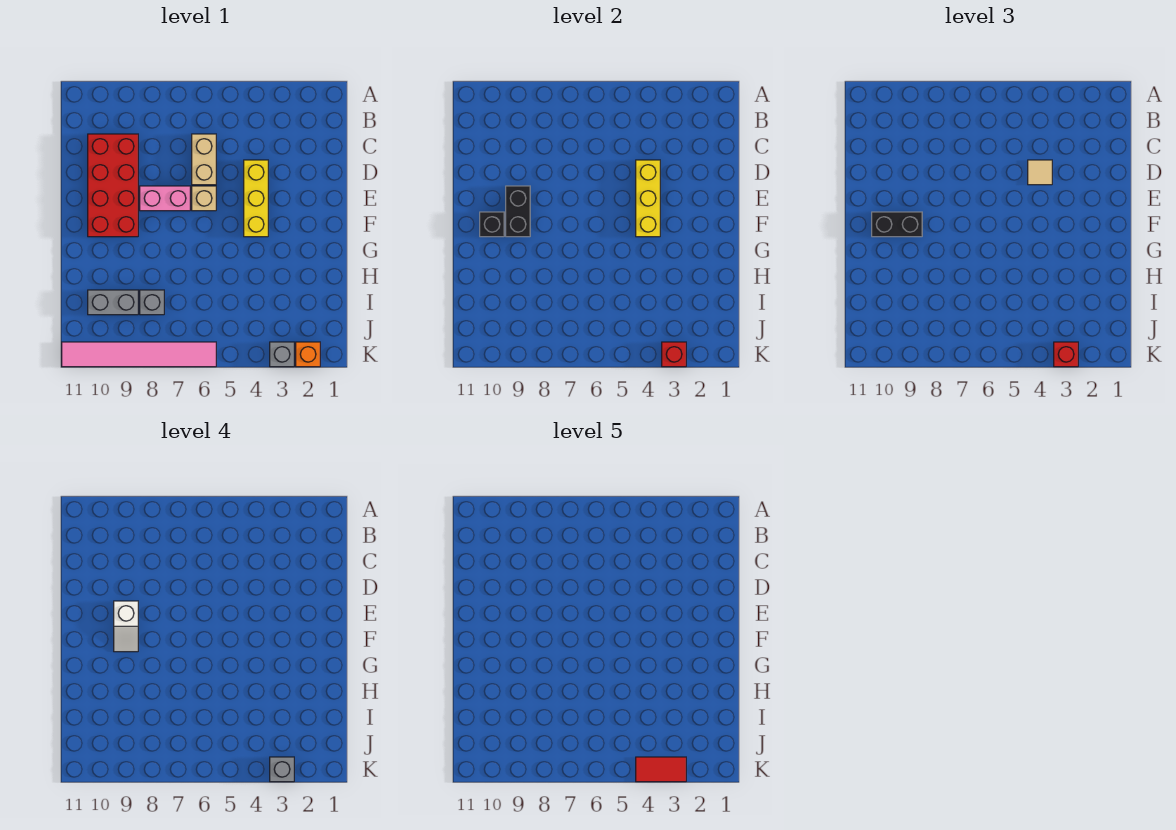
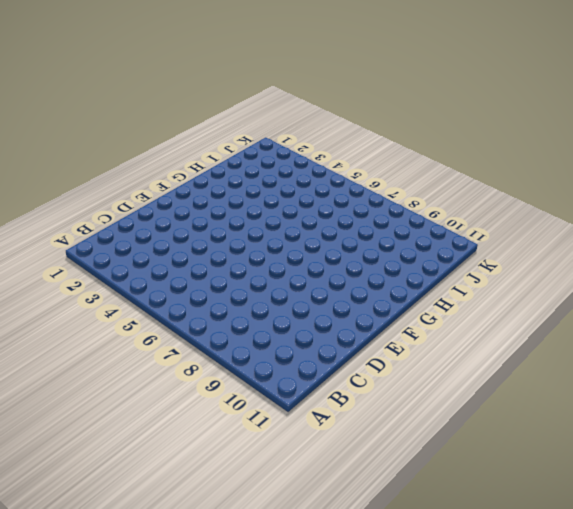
none -> tan 1x2 brick [192,134,216,185]
none -> red 2x4 brick [88,134,138,237]
none -> yellow 1x3 brick [244,160,268,237]

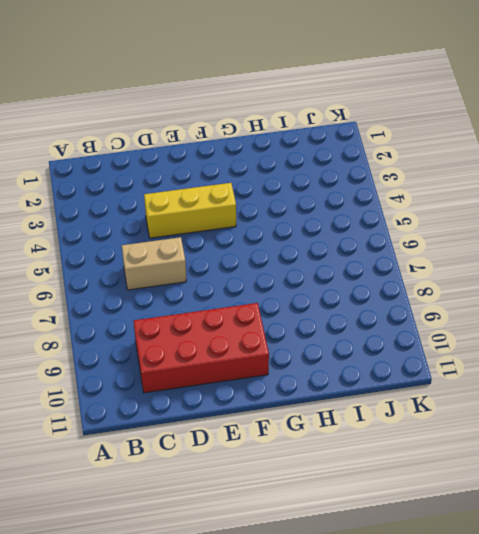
none -> tan 1x1 brick [192,186,216,211]
none -> pink 1x2 brick [140,186,190,211]
none -> grey 1x1 brick [140,290,164,315]

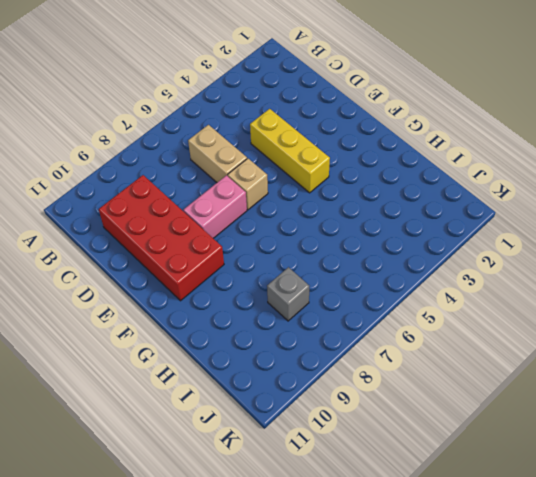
none -> grey 1x2 brick [88,290,138,315]
none -> orange 1x1 brick [296,342,320,367]
none -> grey 1x1 brick [270,342,294,367]

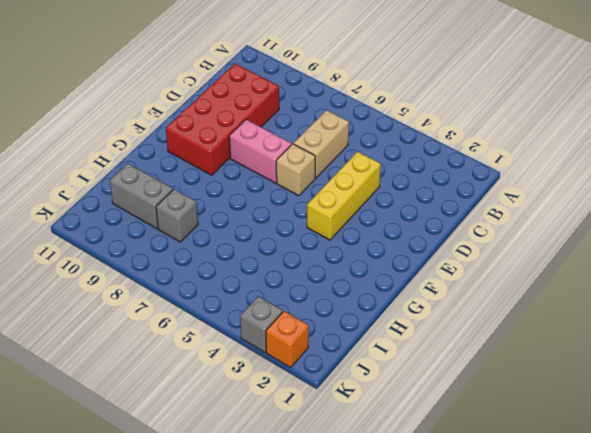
none -> pink 1x6 tile [62,342,216,367]
none -> yellow 1x3 brick [636,160,660,237]
none -> black 1x2 brick [506,186,530,237]

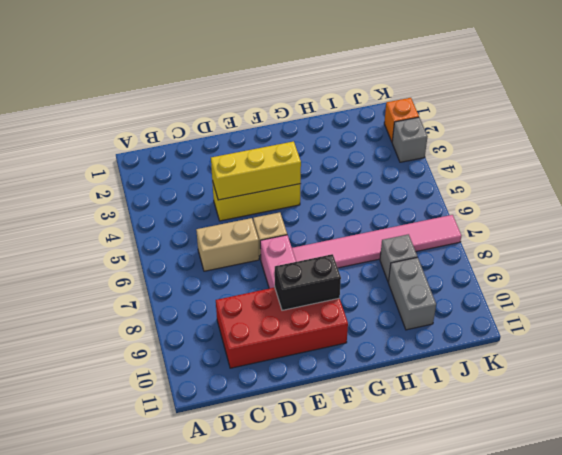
pink 1x6 tile [292,215,461,268] -> pink 1x6 tile turned to [62,342,216,367]
none -> black 1x1 brick [480,212,504,237]
none -> red 1x1 brick [662,342,686,367]
none -> tan 1x1 tile [1028,160,1052,185]

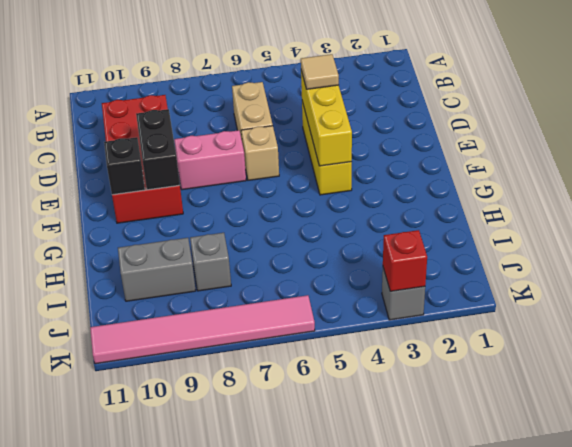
none -> orange 1x1 brick [296,342,320,367]
none -> black 1x2 brick [872,212,922,237]
none -> red 1x1 brick [1054,342,1078,367]

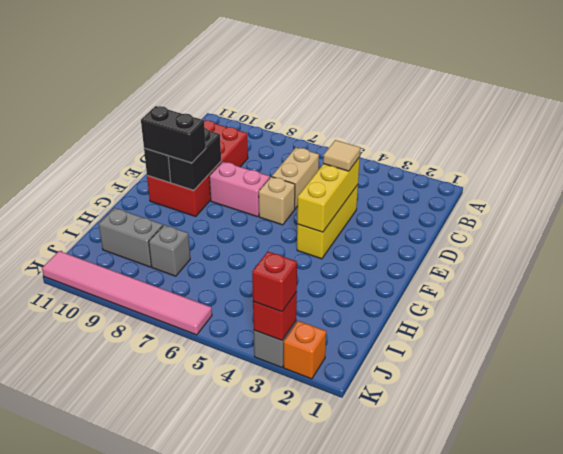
none -> white 1x2 slope [114,601,138,652]
none -> grey 1x1 brick [270,757,294,782]
none -> red 1x2 tile [636,757,686,782]

